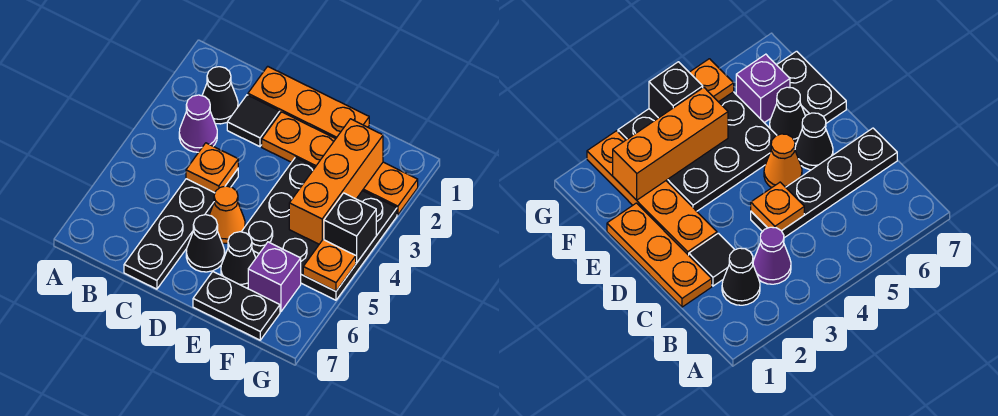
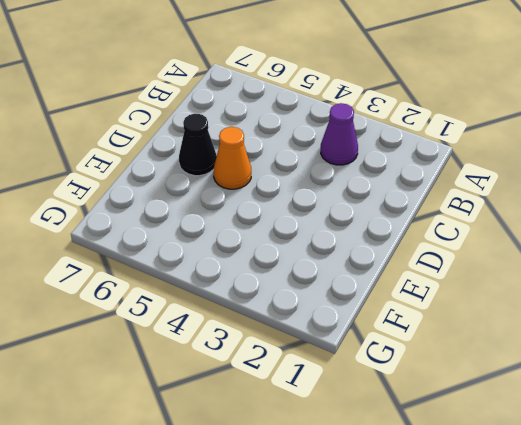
none -> black 1x1 cone [202,67,238,124]
none -> orange 1x3 plate [248,66,369,139]
none -> black 1x1 tile [227,95,280,147]

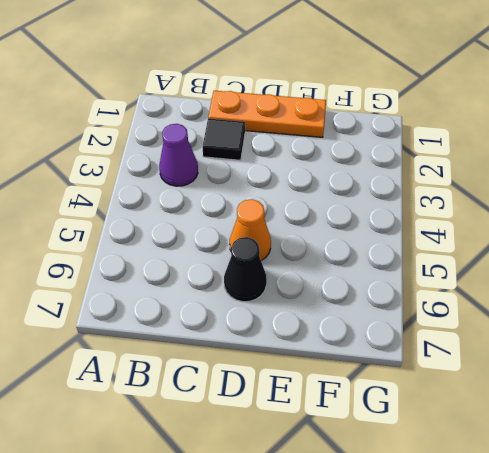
none -> black 1x1 cone [202,67,238,124]
none -> black 1x4 plate [124,169,238,289]
none -> orange 1x4 plate [262,112,418,215]

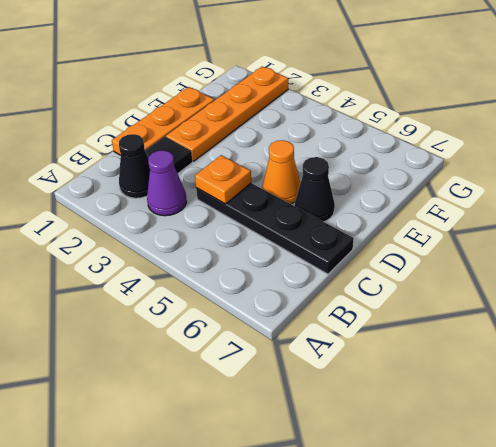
none -> black 3x3 plate [242,157,397,300]
none -> black 1x1 cone [221,232,256,288]
none -> black 1x2 plate [193,272,280,340]

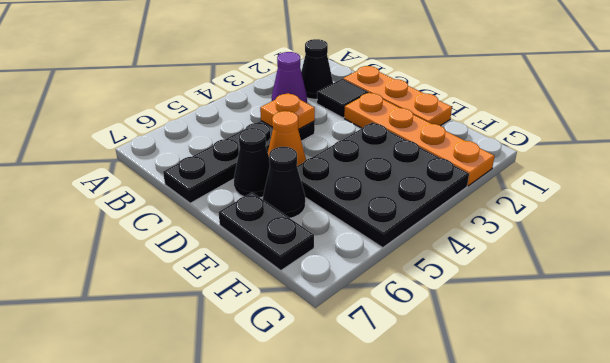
none -> purple 1x1 brick [248,242,301,312]
none -> orange 1x3 brick [289,119,383,244]
none -> black 1x1 brick [324,193,376,263]

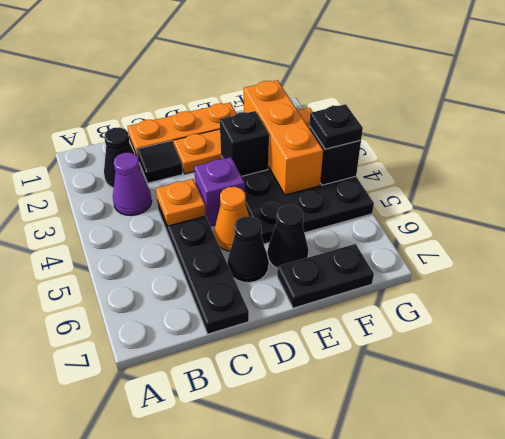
purple 1x1 brick [194,157,245,226] -> purple 1x1 brick moved to [248,242,301,312]
black 1x1 brick [220,111,269,176] -> none
black 1x1 plate [309,104,363,149] -> none
none -> orange 1x1 plate [303,240,356,291]

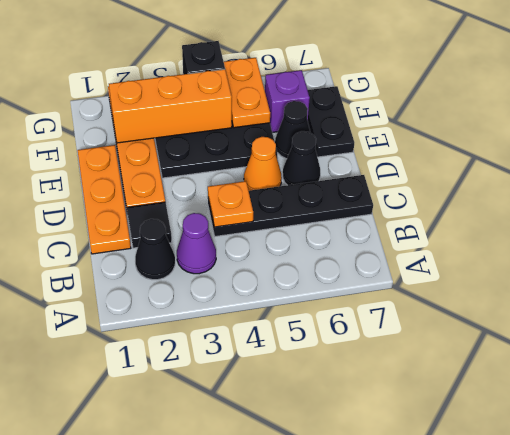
orange 1x2 plate [224,58,270,128] -> orange 1x1 plate [303,240,356,291]

